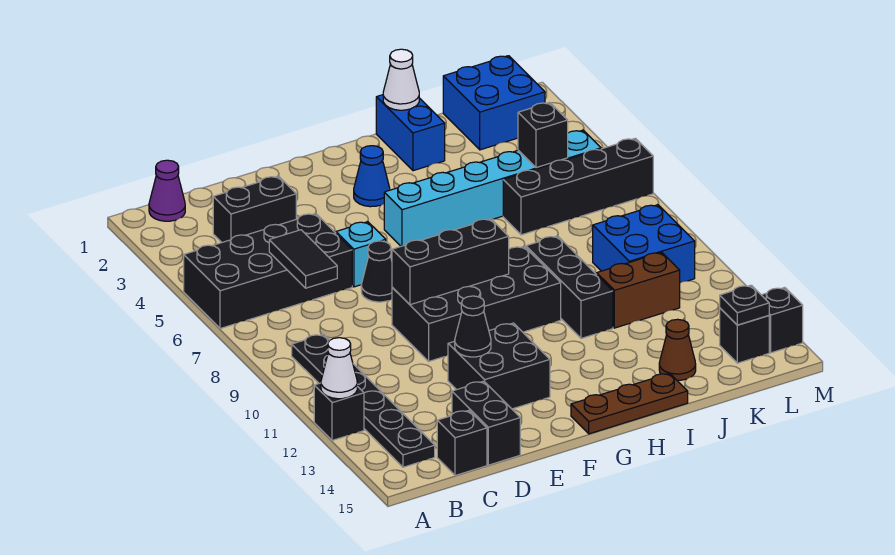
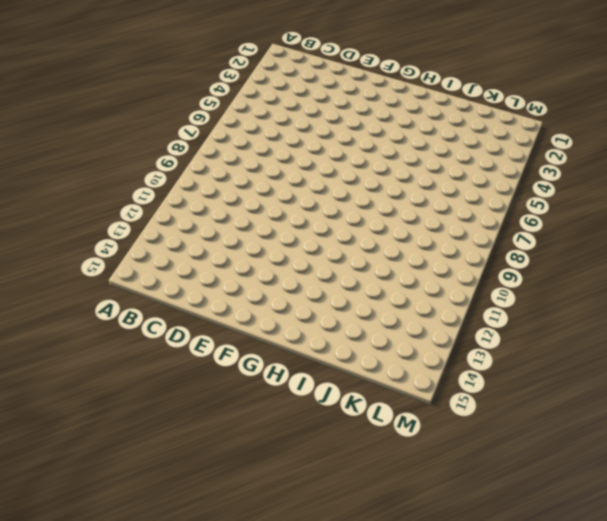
none -> black 2x4 brick [184,213,352,329]
none -> black 1x1 brick [314,383,364,440]
none -> purple 1x1 cone [149,160,185,221]
none -> black 1x6 plate [292,334,435,467]

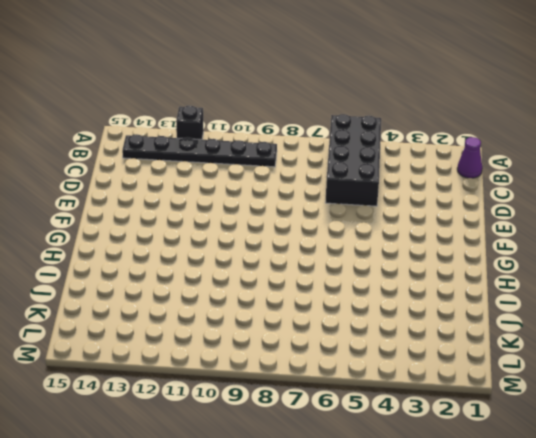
none -> black 1x2 brick [213,176,296,242]
none -> black 1x1 brick [437,410,487,476]
none -> black 1x2 brick [452,381,520,465]
none -> cyan 1x1 brick [336,222,386,287]

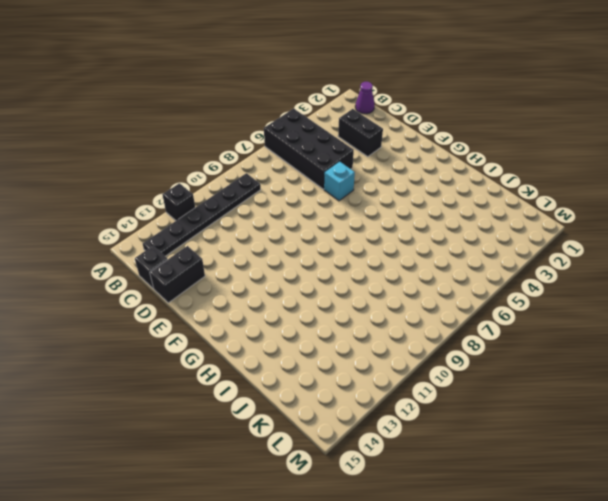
none -> black 1x1 cone [361,241,392,302]
none -> black 2x4 brick [392,247,561,361]
none -> black 2x2 brick [448,323,550,409]
none -> blue 1x1 cone [354,146,390,207]

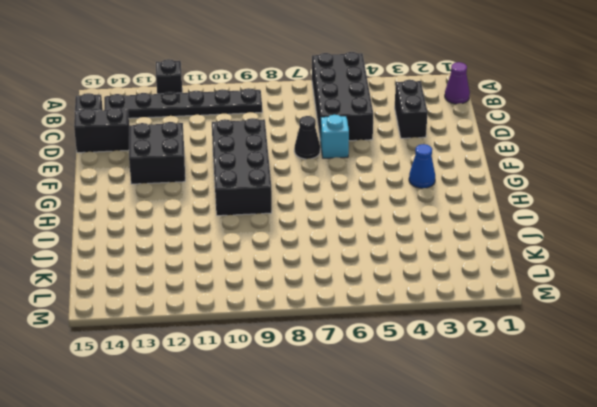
none -> cyan 1x6 brick [384,130,601,246]
none -> brown 1x3 plate [571,373,688,434]
none -> blue 1x2 brick [376,95,445,171]
none -> black 1x3 brick [526,236,613,338]

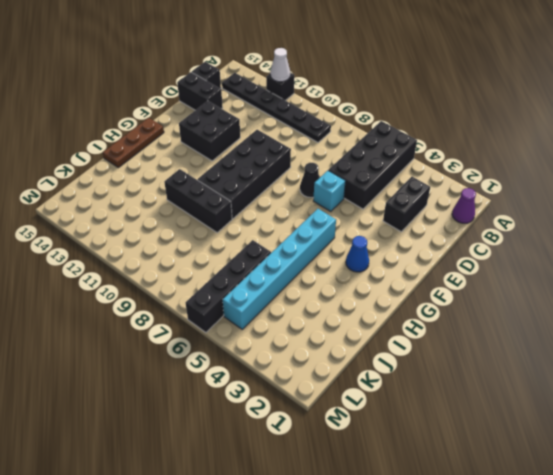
none -> blue 1x2 brick [376,95,445,171]
none -> brown 1x2 brick [597,253,680,328]
none -> brown 1x1 cone [659,319,696,380]
none -> blue 2x2 brick [443,56,545,150]

